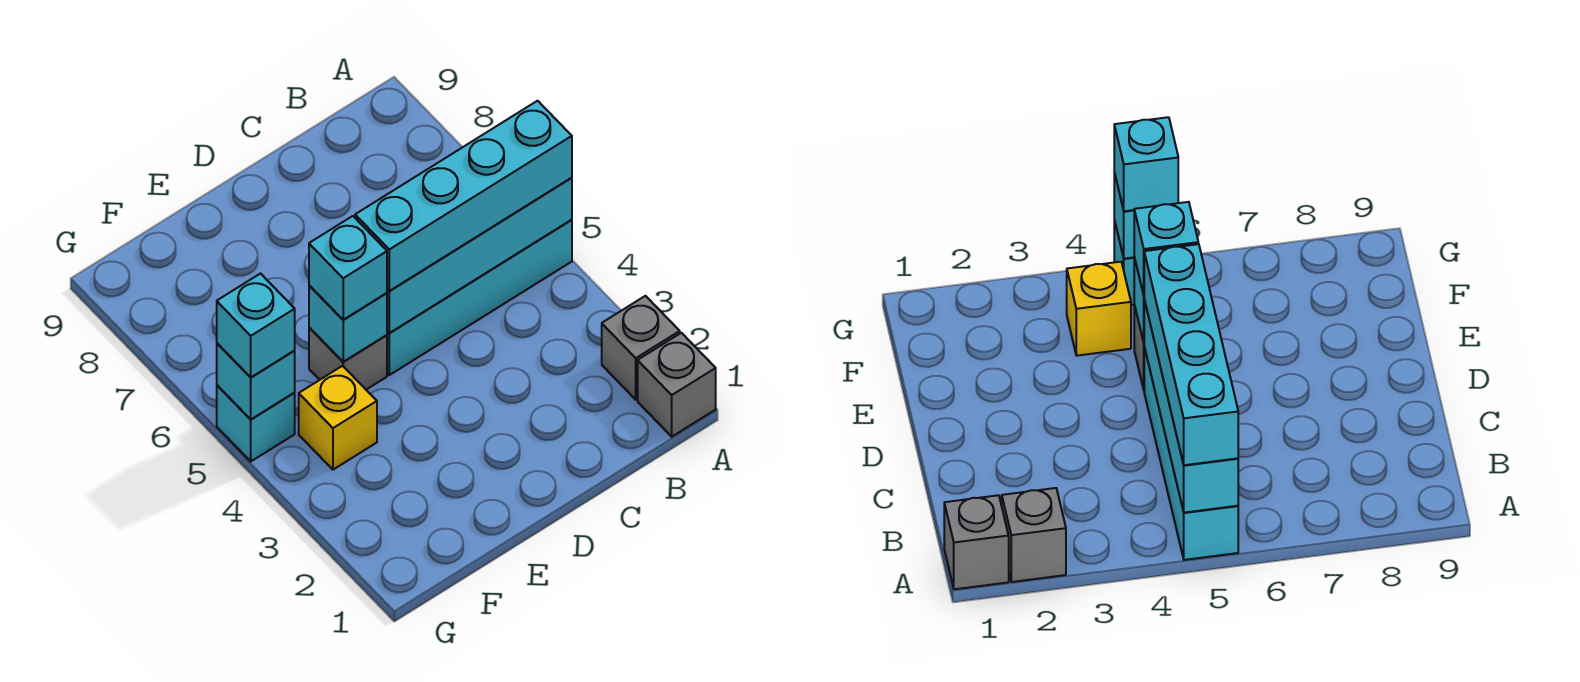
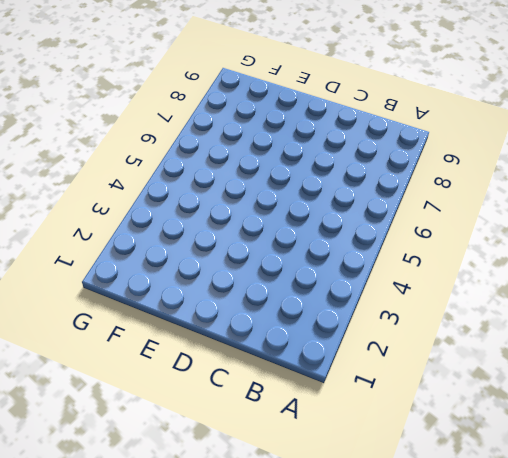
none -> grey 1x1 brick [638,333,716,437]
none -> grey 1x1 brick [602,296,680,400]
none -> cyan 1x4 brick [387,220,572,375]

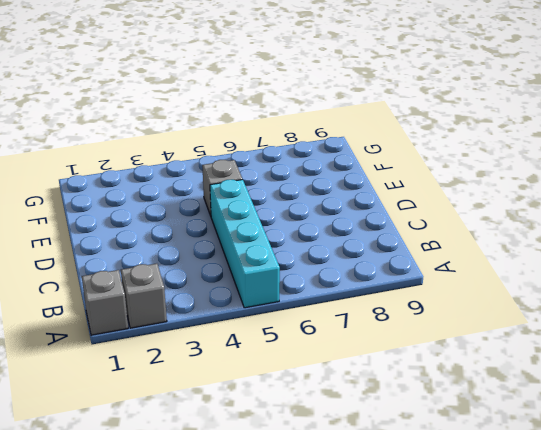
none -> yellow 1x1 brick [299,366,377,470]
none -> cyan 1x1 brick [217,385,295,461]
none -> cyan 1x4 brick [387,178,572,333]

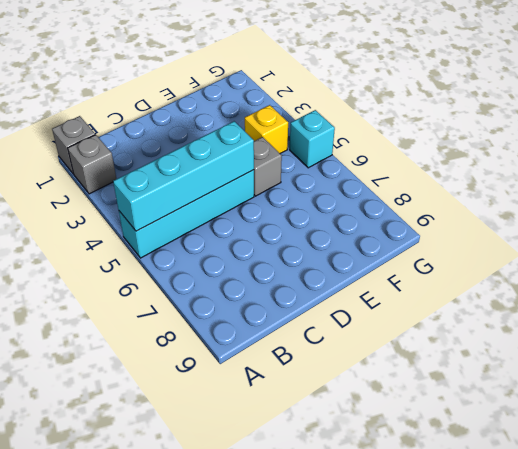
none -> cyan 1x1 brick [309,285,387,362]
none -> cyan 1x1 brick [217,343,295,419]
none -> cyan 1x4 brick [355,101,572,291]

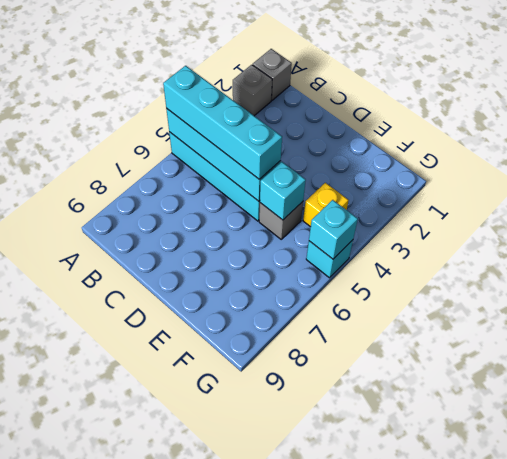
none -> cyan 1x1 brick [309,216,387,320]
none -> cyan 1x1 brick [217,274,295,377]

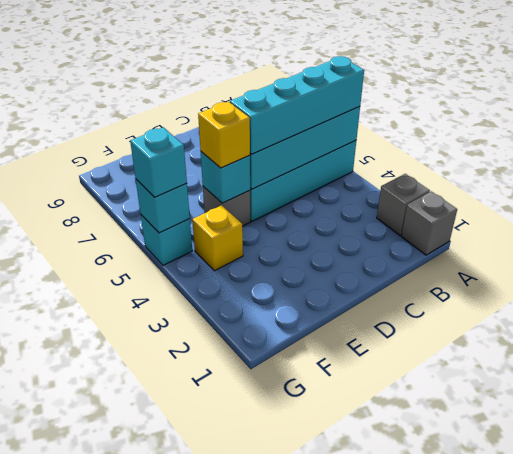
yellow 1x1 brick [198,102,250,168] -> cyan 1x1 brick [309,216,387,320]

